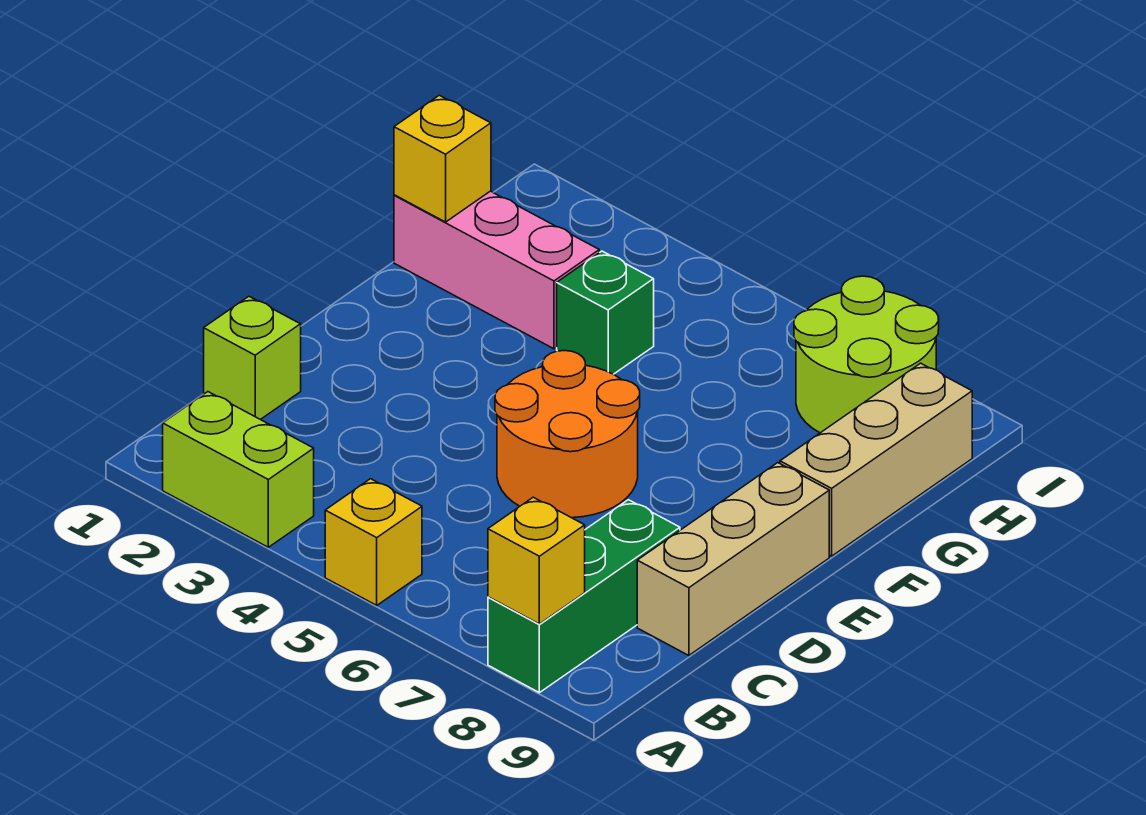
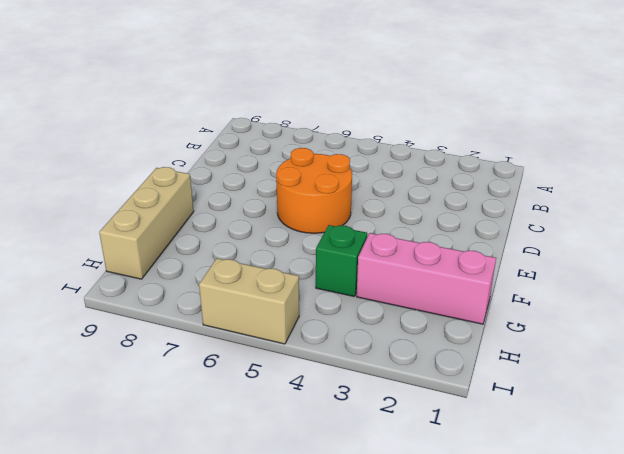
tan 1x2 brick [199,258,299,344] -> none
none -> lime 1x2 brick [163,392,314,547]
none -> yellow 1x1 brick [325,479,422,605]
none -> green 1x3 brick [488,500,680,693]

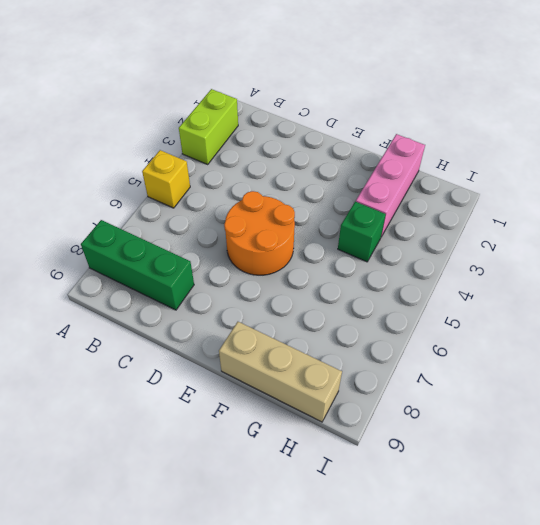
none -> lime 1x1 brick [204,296,301,420]
none -> tan 1x3 brick [637,463,829,656]
none -> lime 2x2 round brick [794,276,939,433]

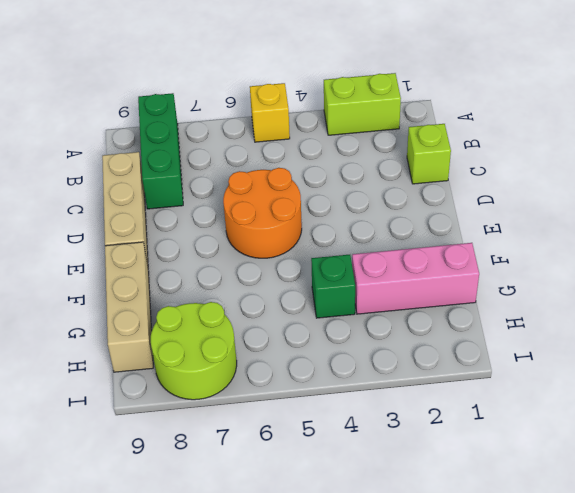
none -> yellow 1x1 brick [488,497,585,624]
none -> yellow 1x1 brick [394,95,491,222]

